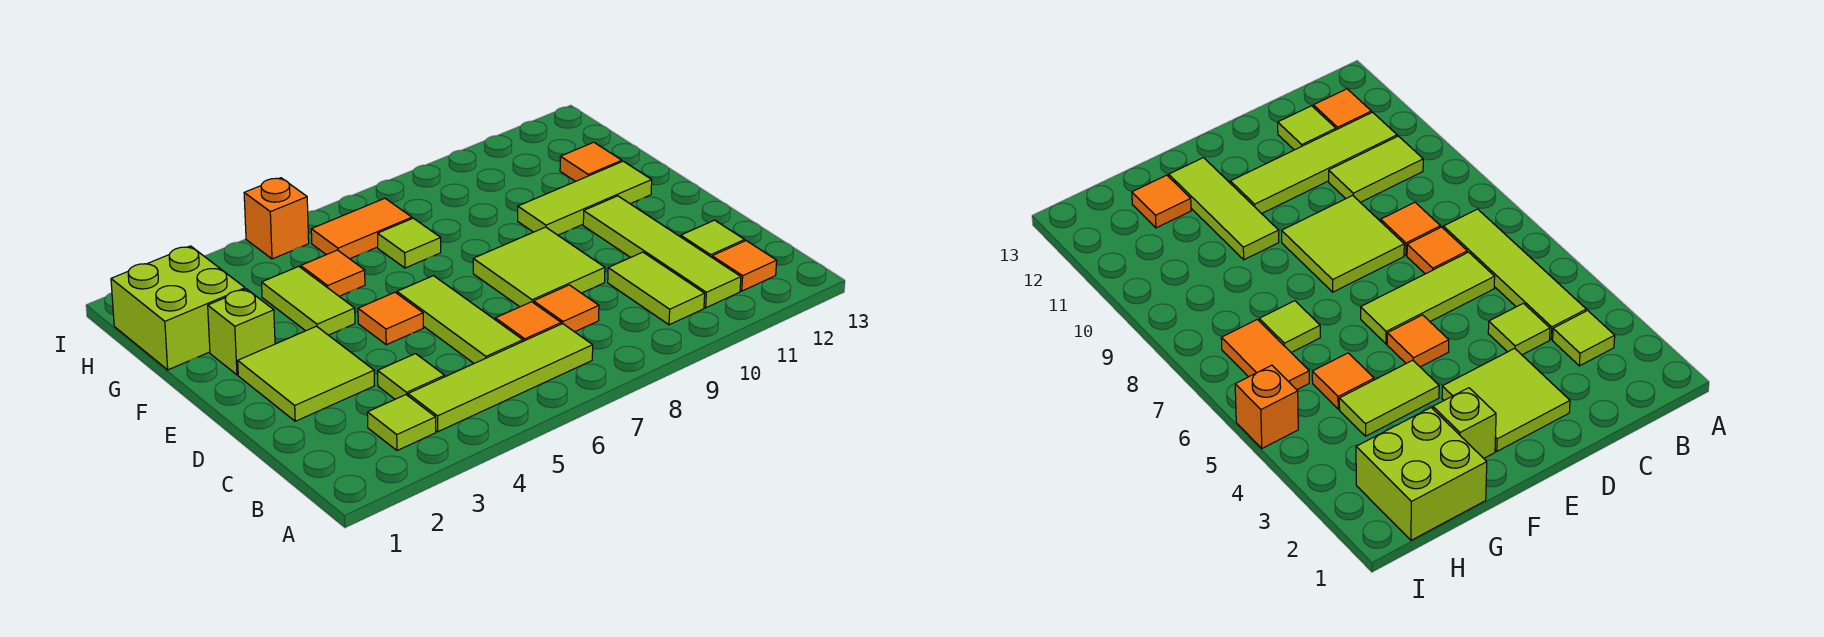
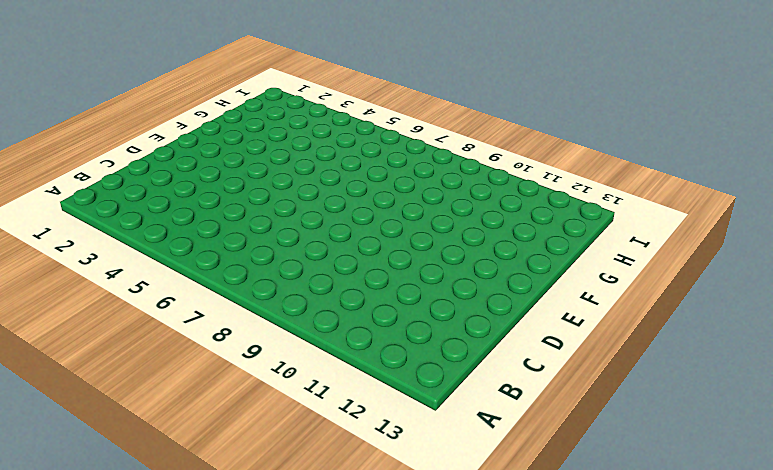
none -> lime 1x1 tile [367,395,436,451]
none -> lime 1x4 tile [408,324,593,432]
none -> lime 1x2 tile [608,252,705,325]

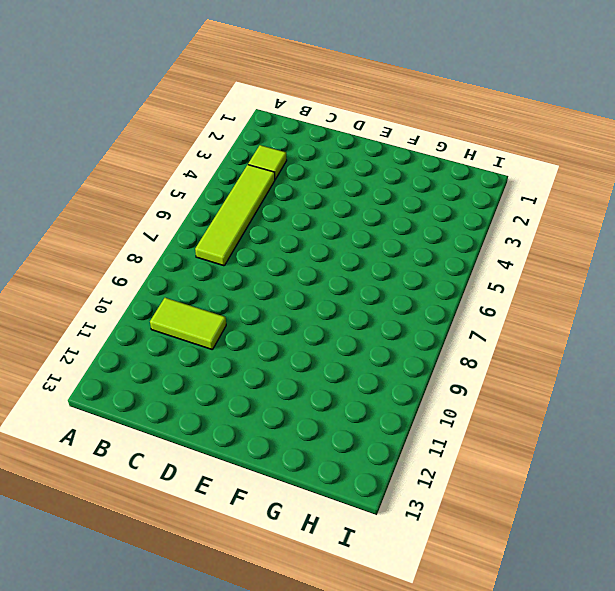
none -> lime 1x4 tile [583,196,741,308]
none -> orange 1x1 tile [712,241,777,291]
none -> lime 1x1 tile [378,354,445,399]

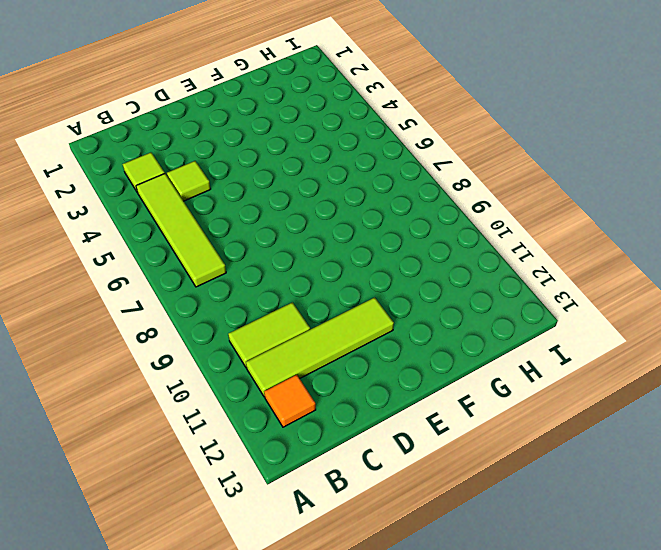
none -> lime 1x3 tile [397,276,523,363]
none -> orange 1x1 tile [495,302,561,341]
none -> orange 1x1 tile [534,285,599,332]

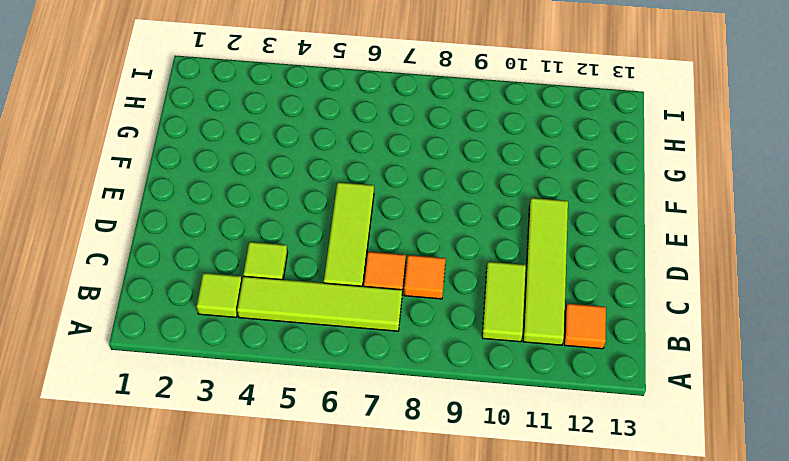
none -> lime 1x1 tile [681,220,745,257]
none -> lime 2x2 tile [238,326,374,421]
none -> lime 2x2 tile [473,227,605,307]

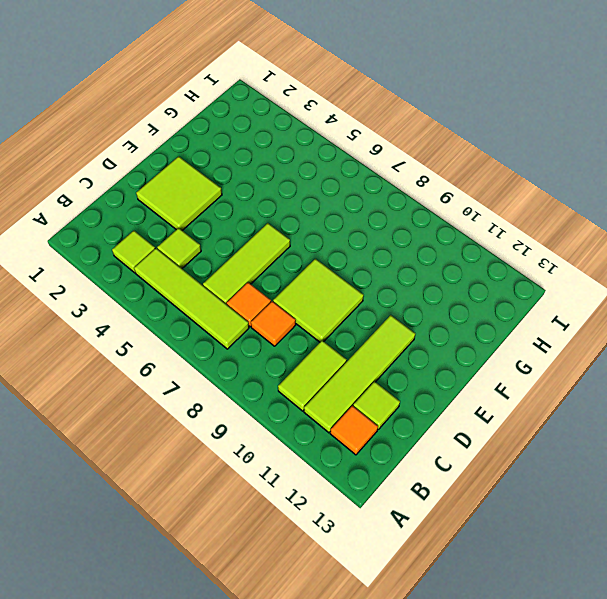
none -> orange 1x1 tile [358,292,423,345]
none -> lime 1x1 brick [208,289,275,375]
none -> lime 1x2 tile [262,266,355,335]

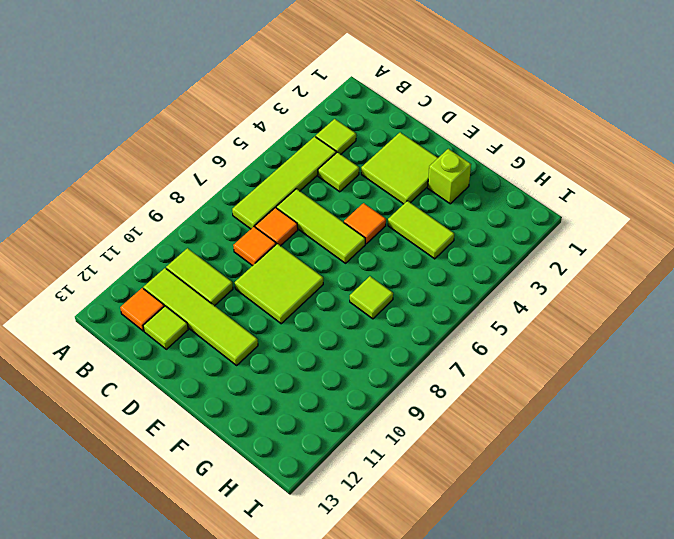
none -> lime 1x3 tile [518,161,652,235]
none -> lime 2x2 brick [111,246,245,370]
none -> orange 1x1 tile [301,250,365,296]

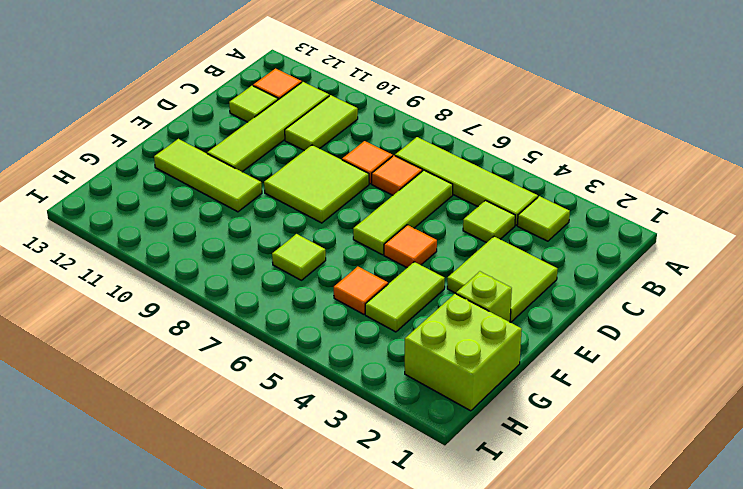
none -> orange 1x1 tile [560,142,622,181]
none -> orange 1x2 tile [311,198,412,259]
none -> orange 1x1 brick [244,178,309,259]

